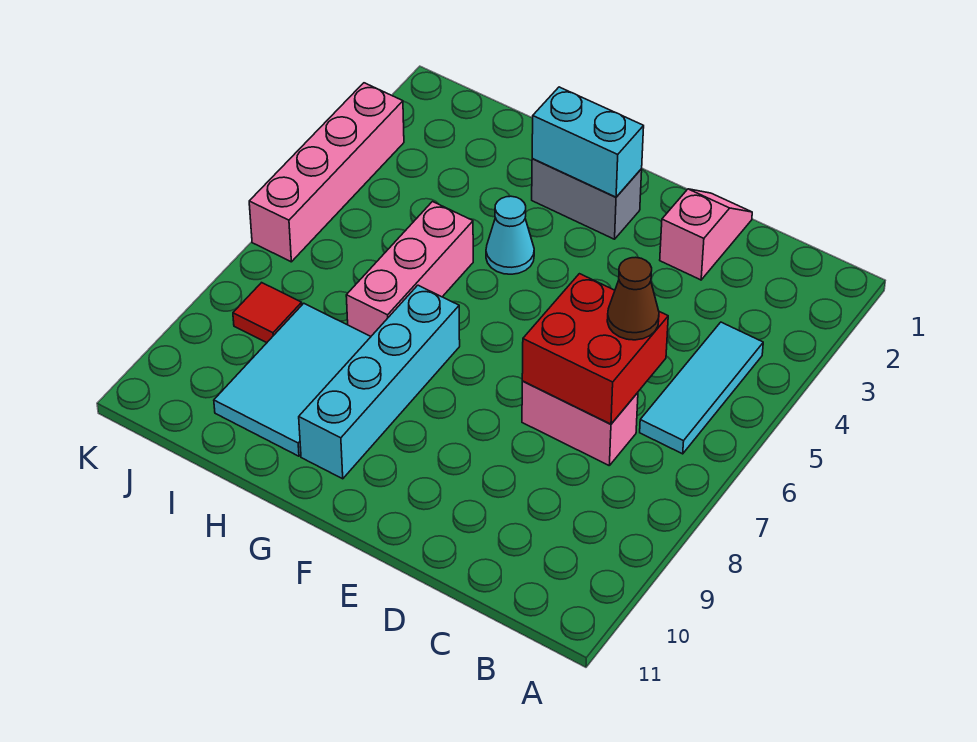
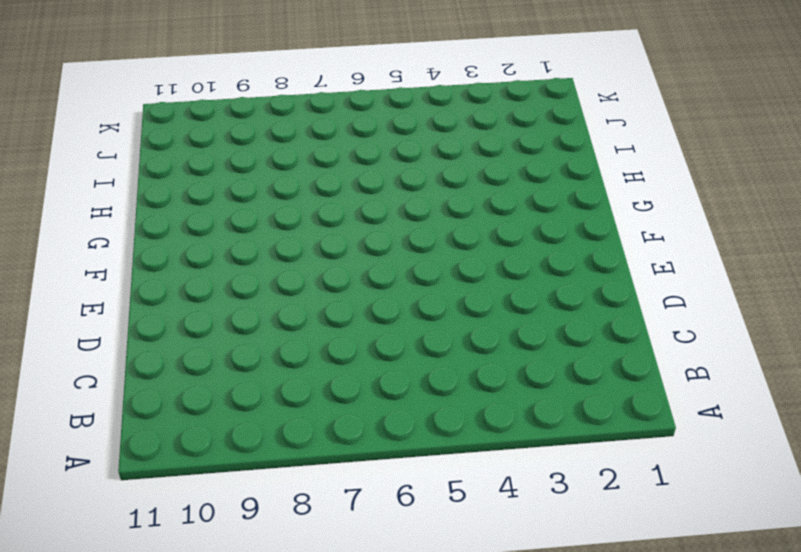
none -> cyan 1x3 tile [640,322,763,454]
none -> pink 1x2 brick [522,381,638,465]
none -> pink 1x2 slope [660,189,752,280]

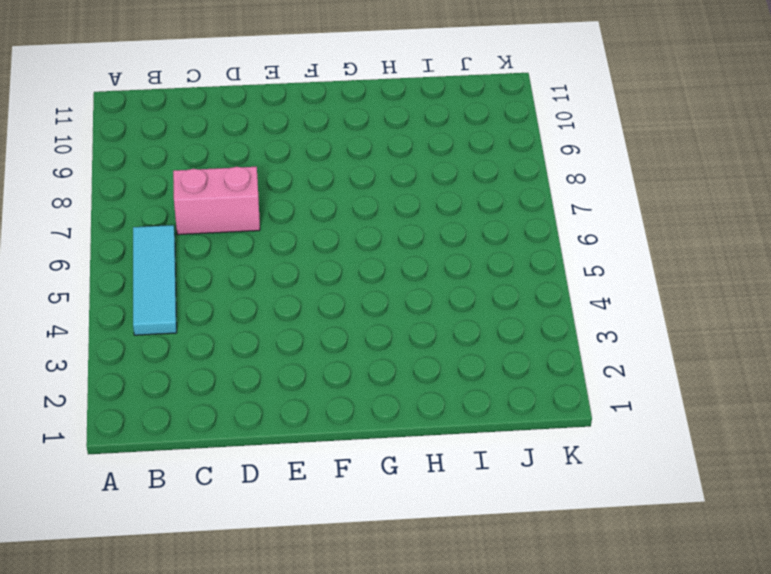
none -> pink 1x2 slope [660,189,752,280]
none -> grey 1x2 brick [532,158,642,239]
none -> cyan 1x1 cone [486,196,534,274]

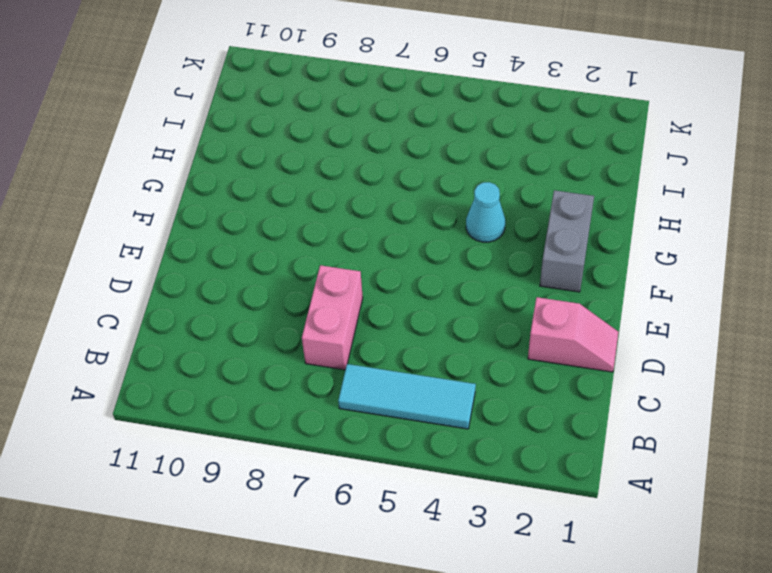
none -> cyan 1x4 brick [299,285,460,479]
none -> pink 1x3 brick [346,202,473,336]
none -> cyan 2x3 tile [214,303,371,456]

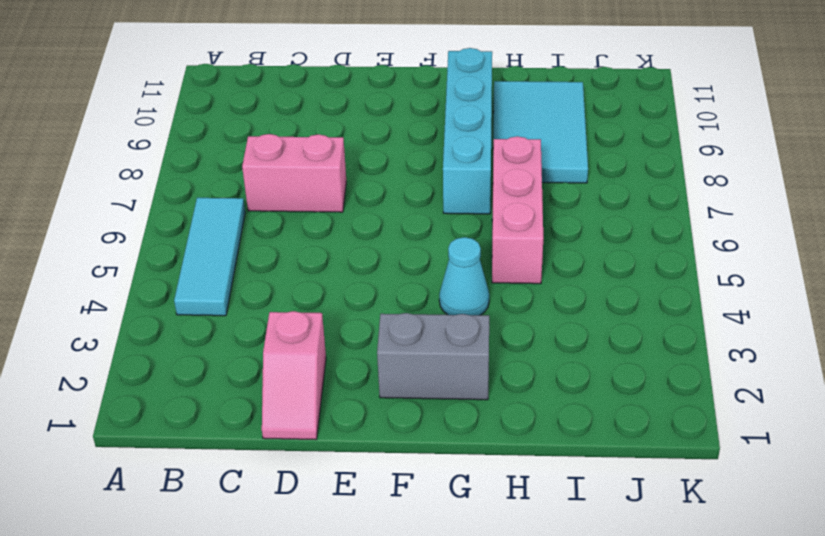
none -> red 1x1 tile [233,283,302,343]
none -> pink 1x4 brick [249,83,404,262]
none -> red 2x2 brick [522,274,668,424]

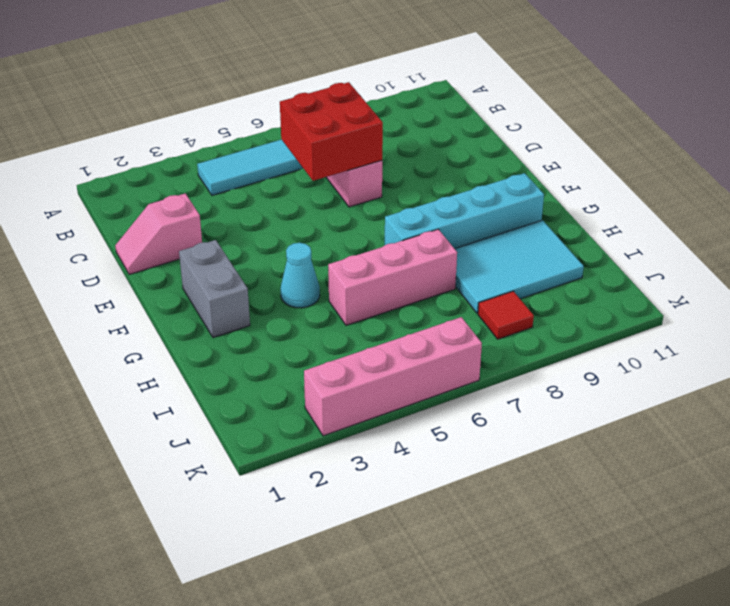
none -> cyan 1x2 brick [532,87,644,197]
none -> brown 1x1 cone [607,257,659,340]

